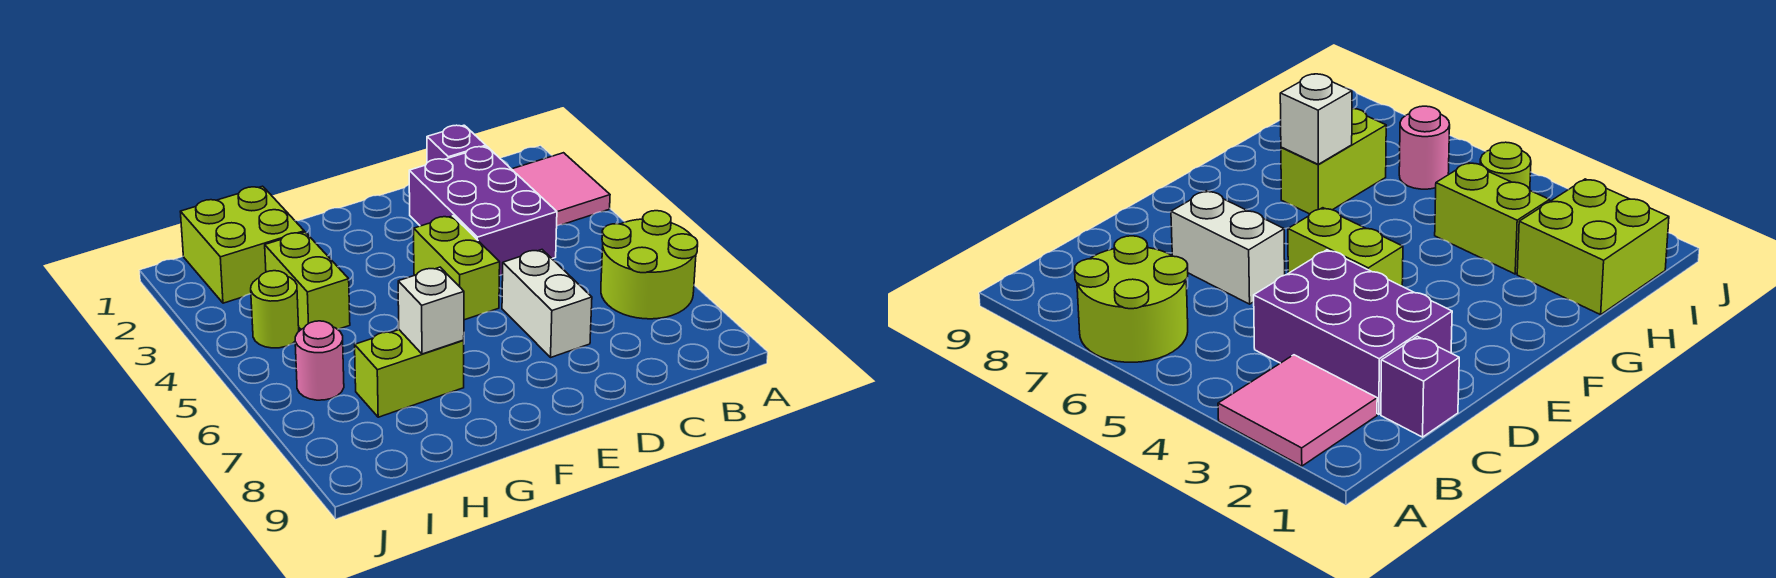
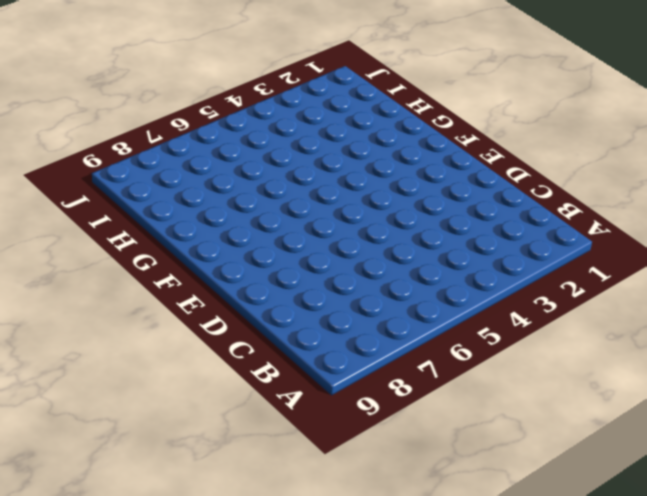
none -> pink 2x2 tile [512,153,610,226]
none -> lime 2x2 round brick [601,211,698,319]
none -> purple 1x1 brick [427,125,486,163]

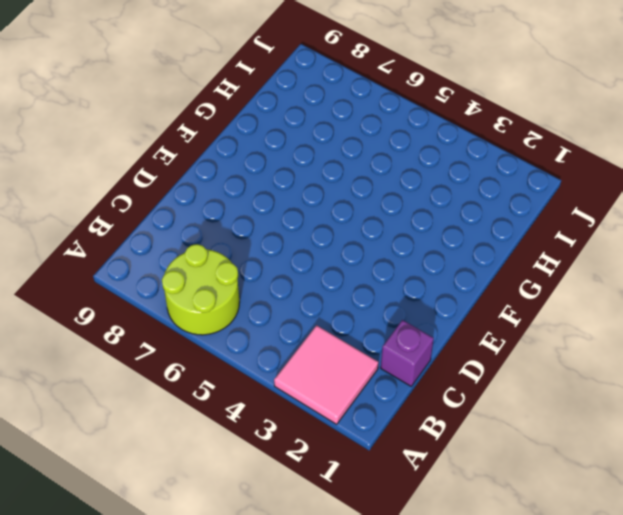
none -> purple 2x3 brick [409,146,557,276]
none -> white 1x2 brick [502,250,592,357]
none -> lime 1x2 brick [414,216,500,320]

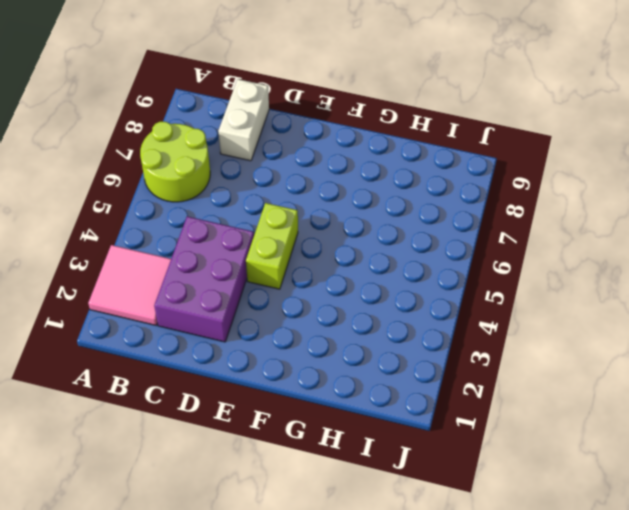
white 1x2 brick [218,79,269,161] -> white 1x2 brick moved to [502,250,592,357]
none -> purple 1x1 brick [427,125,486,163]
none -> lime 1x2 brick [355,330,464,417]
none -> lime 2x2 brick [180,186,304,303]

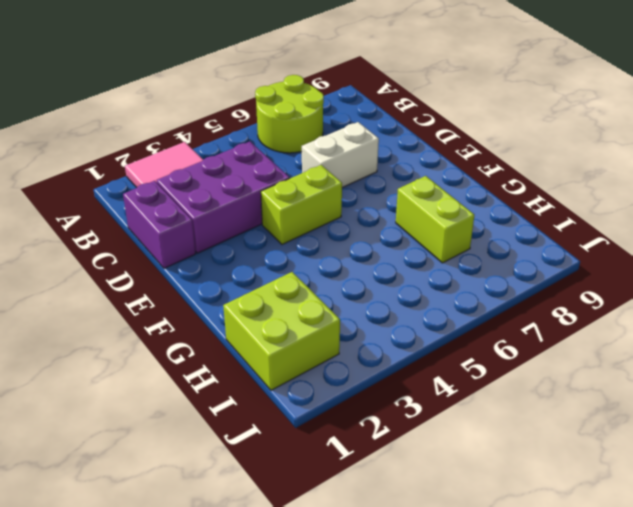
purple 1x2 brick [123,181,196,268] -> purple 1x1 brick [427,125,486,163]
none -> lime 1x2 brick [265,232,350,329]
none -> lime 1x1 round brick [251,271,299,348]
none -> pink 1x1 round brick [295,321,344,400]

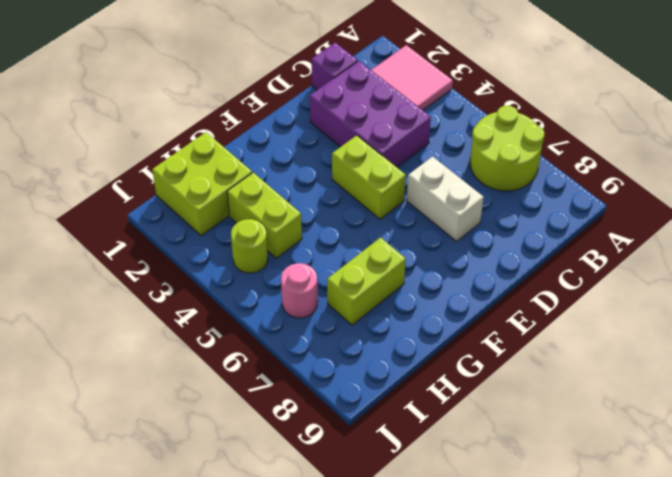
none -> white 1x1 brick [398,267,464,354]

